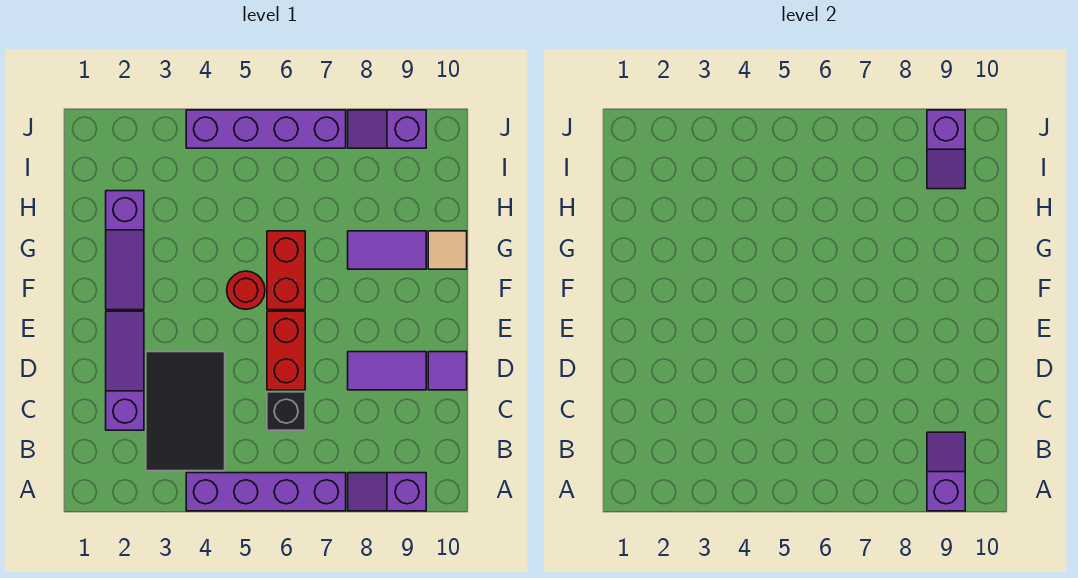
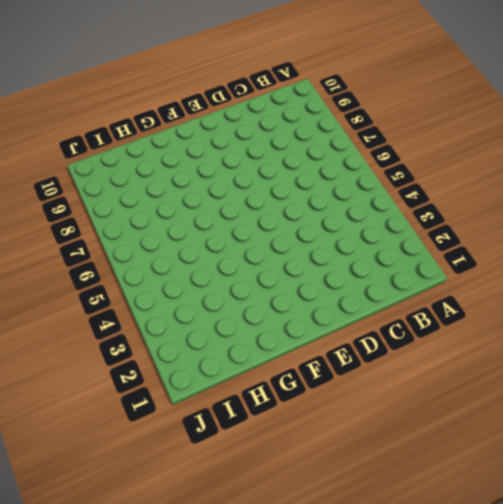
none -> purple 1x4 brick [186,473,346,511]
none -> purple 1x2 slope [348,473,426,511]
none -> black 2x3 tile [146,352,225,471]

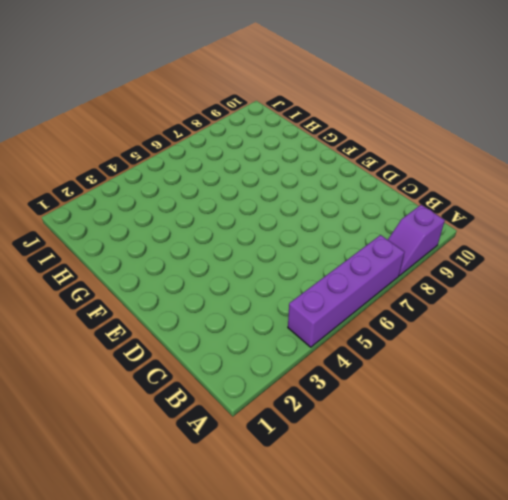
none -> black 2x3 tile [146,352,225,471]
none -> purple 1x3 slope [106,311,144,430]
none -> black 1x1 brick [267,392,305,430]

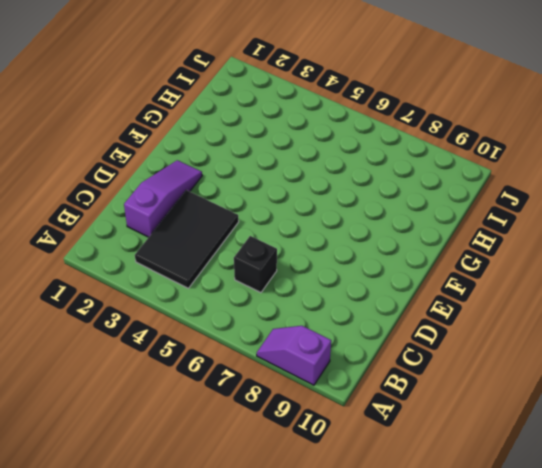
none -> purple 1x4 brick [186,473,346,511]
none -> red 1x2 brick [267,311,305,390]
none -> purple 1x2 tile [348,352,426,390]

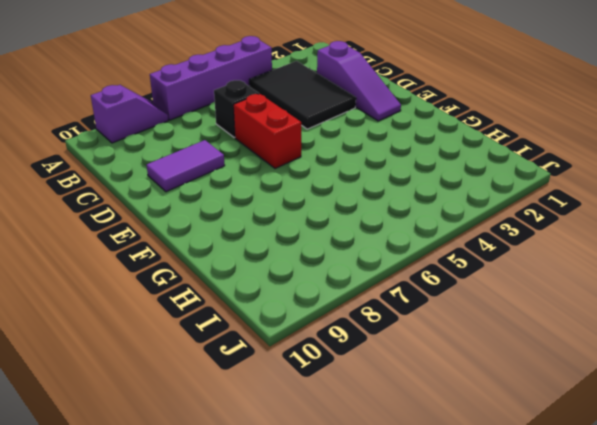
none -> purple 1x1 tile [428,352,467,390]
none -> purple 1x3 slope [106,191,144,310]
none -> red 1x1 round brick [227,271,265,309]

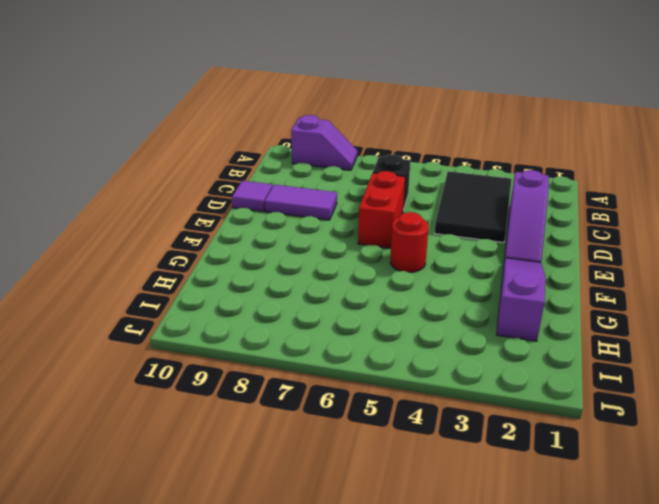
none -> purple 1x4 brick [186,473,346,511]
none -> red 1x2 brick [267,231,305,310]
none -> purple 1x2 tile [348,231,426,269]

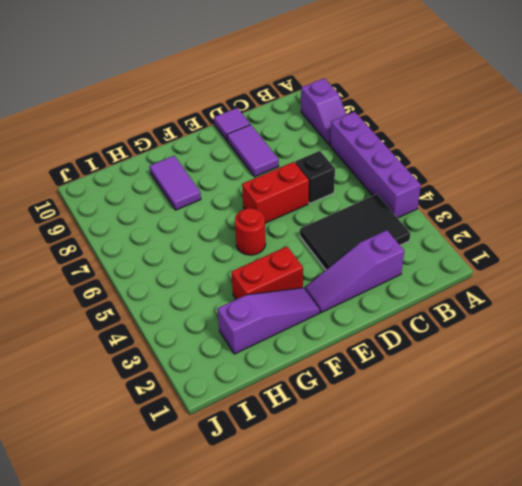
red 1x2 brick [231,247,303,299] -> red 1x2 brick moved to [267,231,305,310]
none -> tan 1x1 tile [428,231,467,269]
none -> purple 1x4 brick [186,110,346,148]
none -> purple 1x2 slope [348,110,426,148]

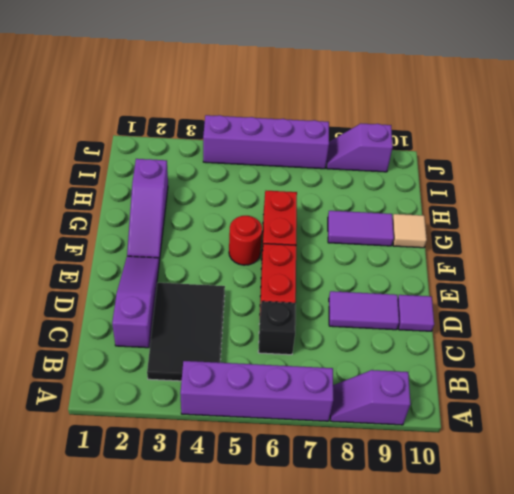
none -> purple 1x2 slope [927,432,965,511]
none -> purple 1x2 slope [927,110,965,189]

